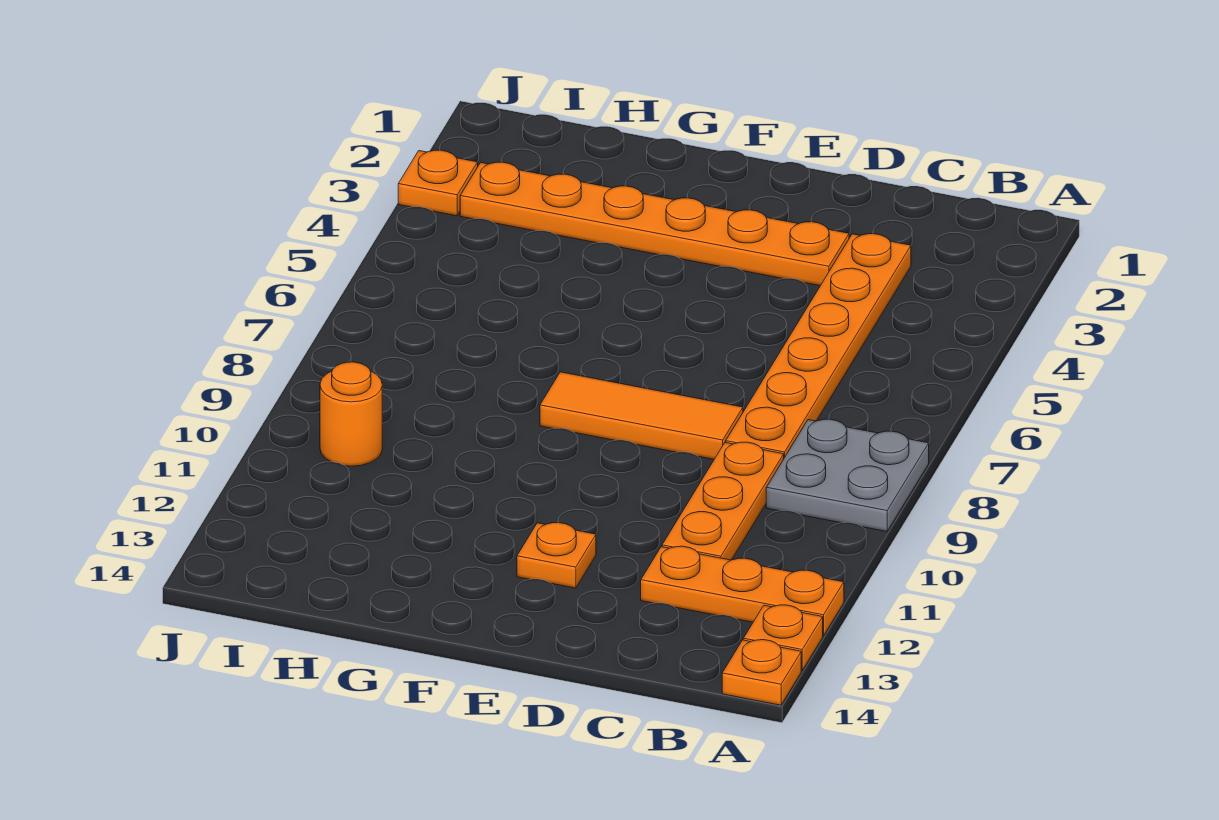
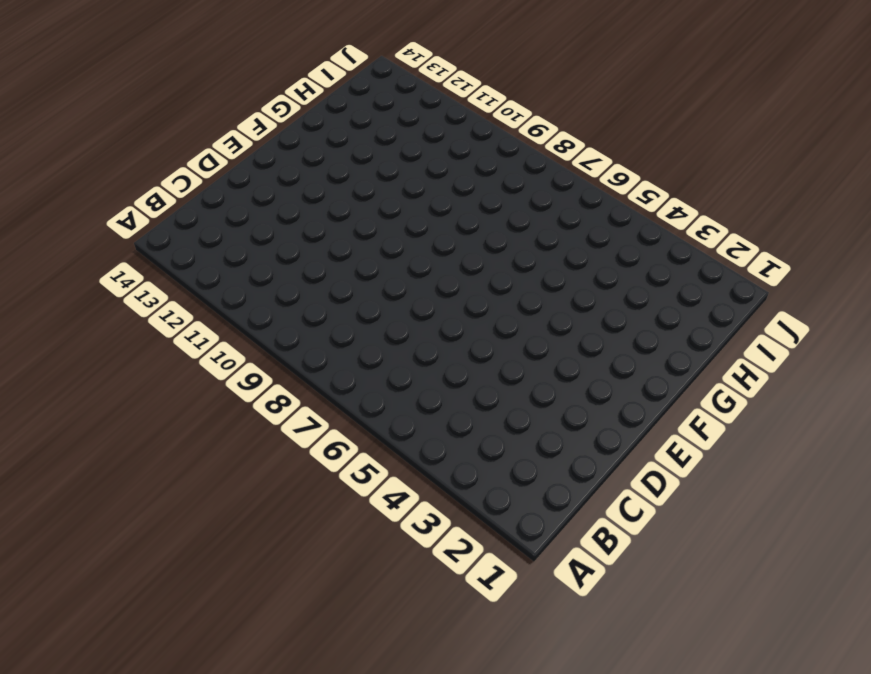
none -> grey 2x2 plate [766,419,929,531]
none -> orange 1x3 plate [641,546,844,636]

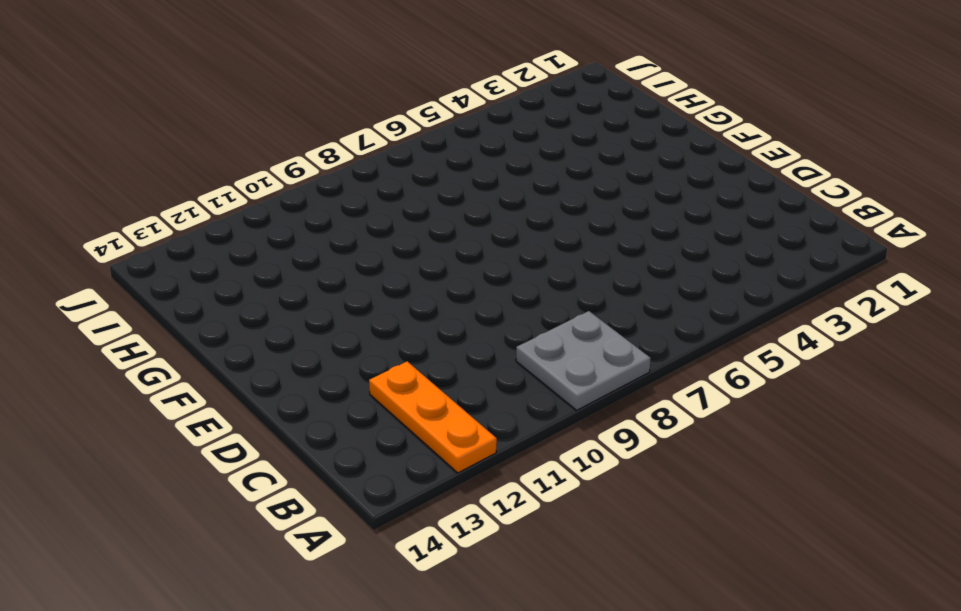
none -> orange 1x1 plate [743,605,823,670]
none -> orange 1x1 plate [722,640,801,705]

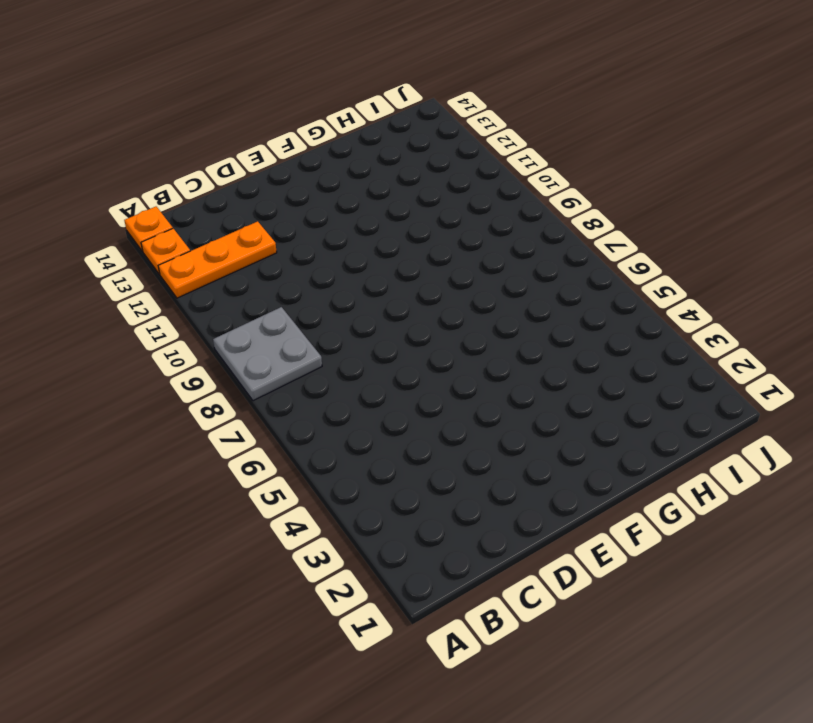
none -> orange 1x6 plate [726,234,911,458]
none -> orange 1x3 plate [662,442,784,560]

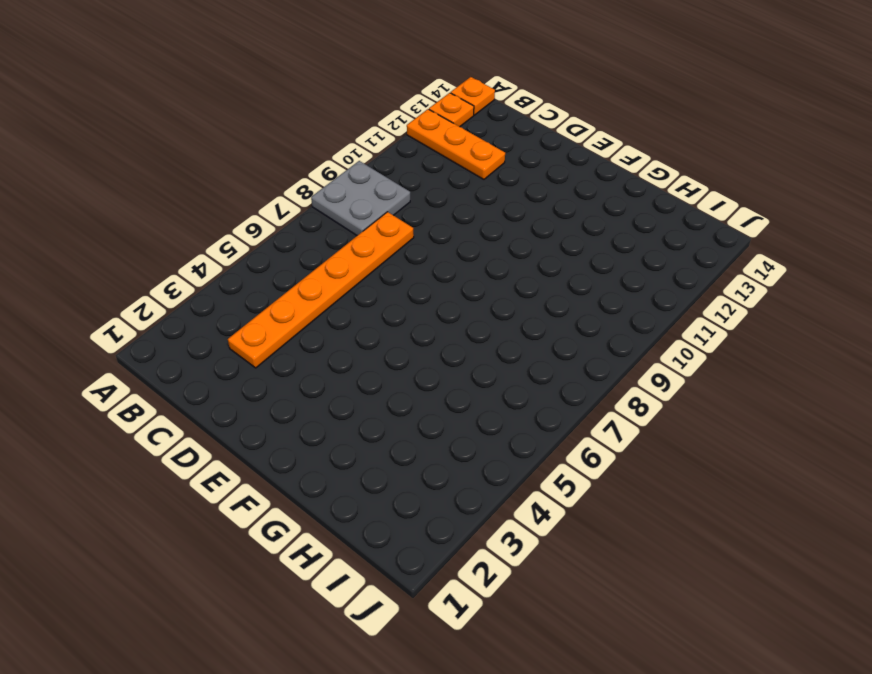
none -> orange 1x3 plate [662,442,784,560]
none -> orange 1x6 plate [460,162,849,286]

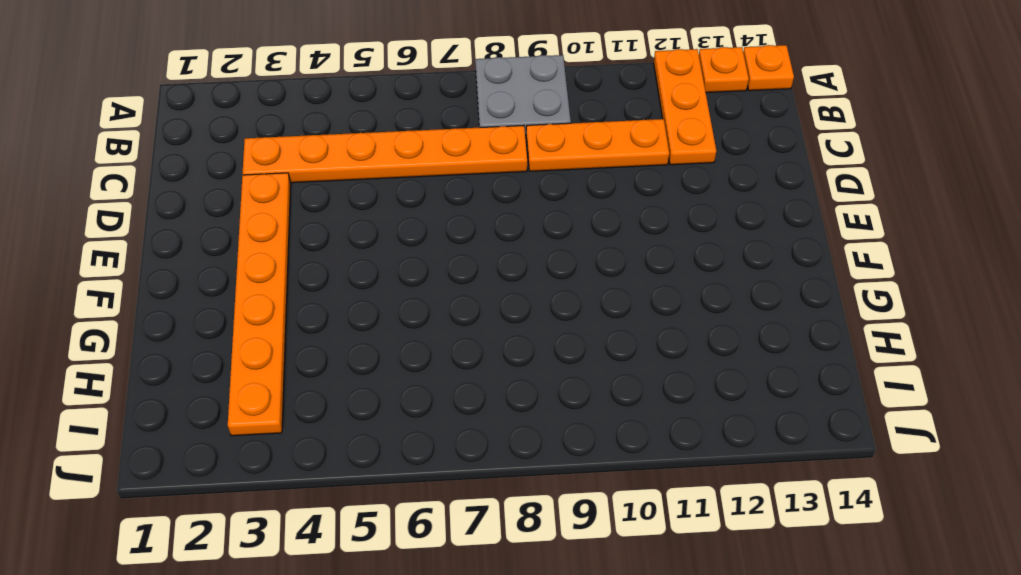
none -> orange 1x3 tile [540,372,743,459]
none -> orange 1x1 plate [517,523,596,588]

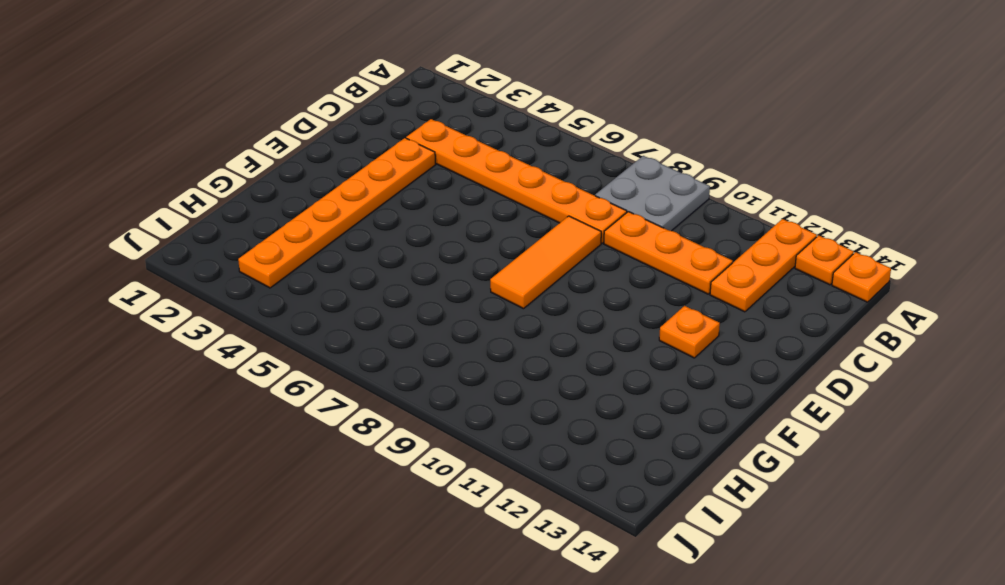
none -> orange 1x1 round brick [320,362,382,466]
none -> orange 1x1 plate [398,150,478,216]

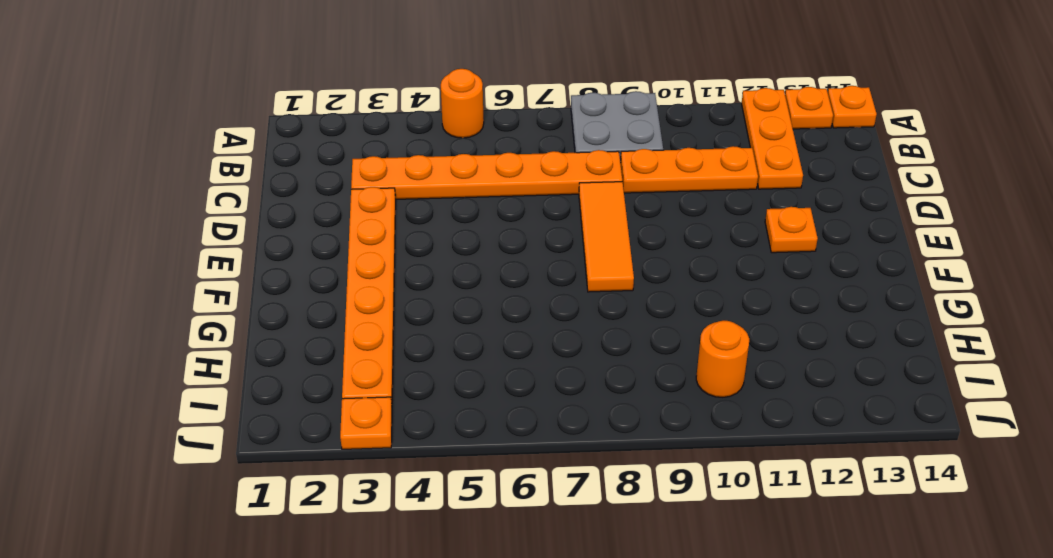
orange 1x1 round brick [441,69,484,138] -> none

